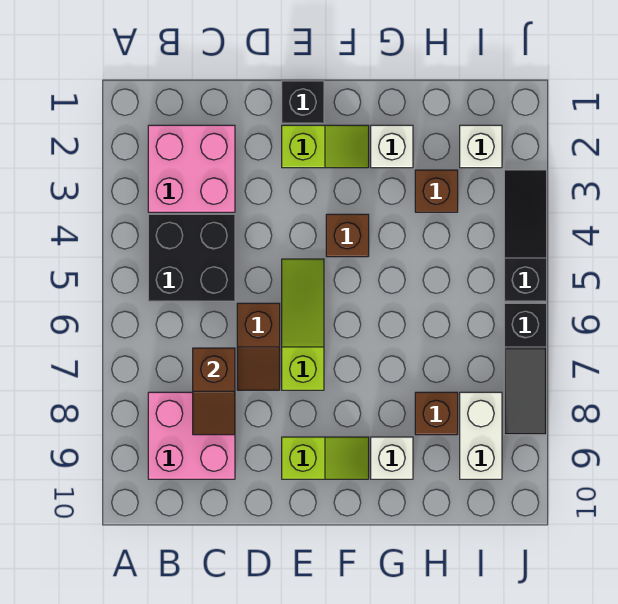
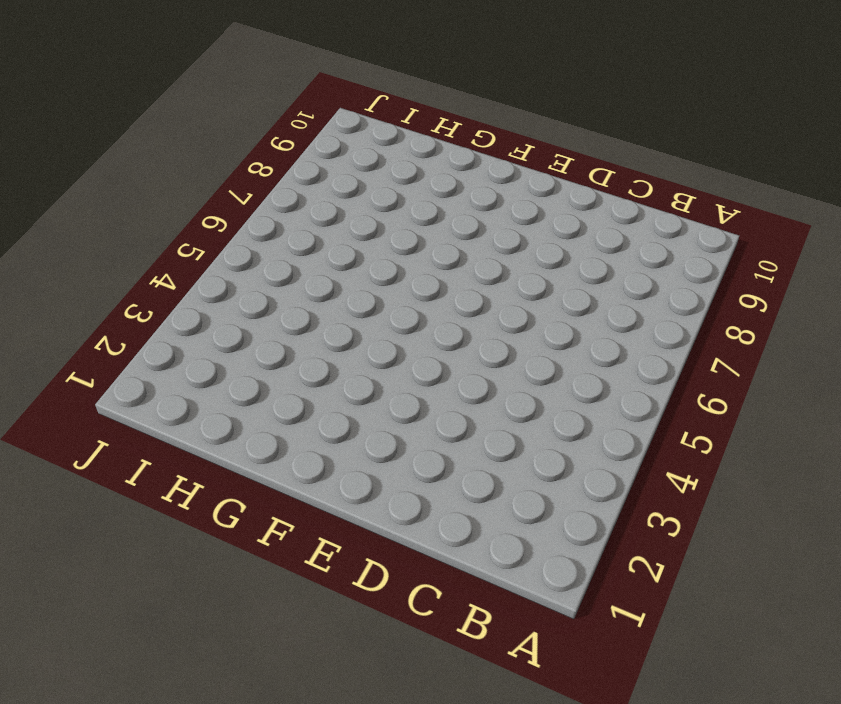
none -> pink 2x2 brick [148,125,235,212]
none -> black 2x2 brick [148,214,235,301]
none -> pink 2x2 brick [148,392,235,479]

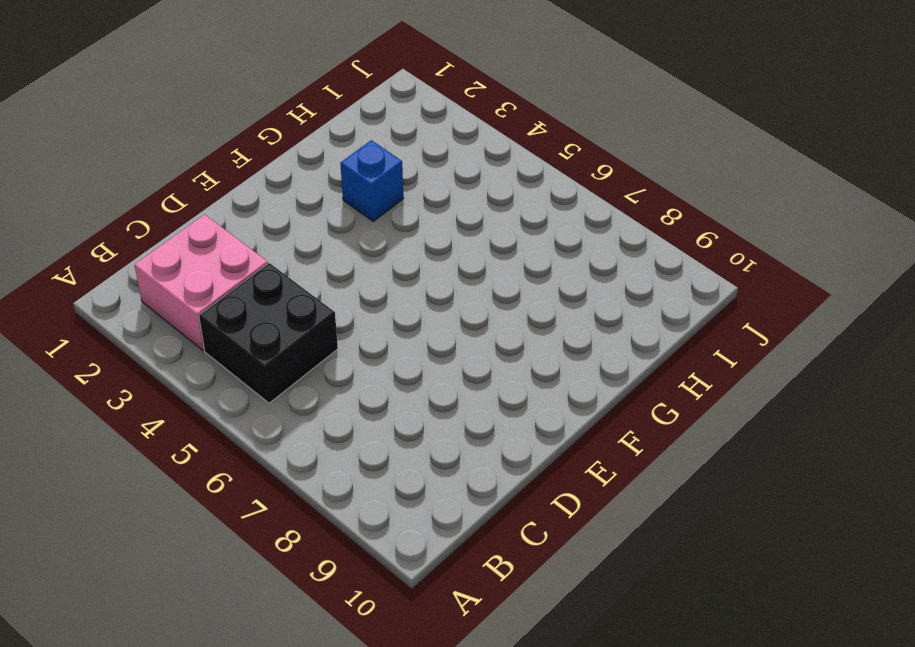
blue 1x1 brick [340,140,404,221] -> none
none -> pink 2x2 brick [148,392,235,479]
none -> brown 1x2 slope [237,303,280,390]
none -> black 1x1 brick [282,81,324,123]

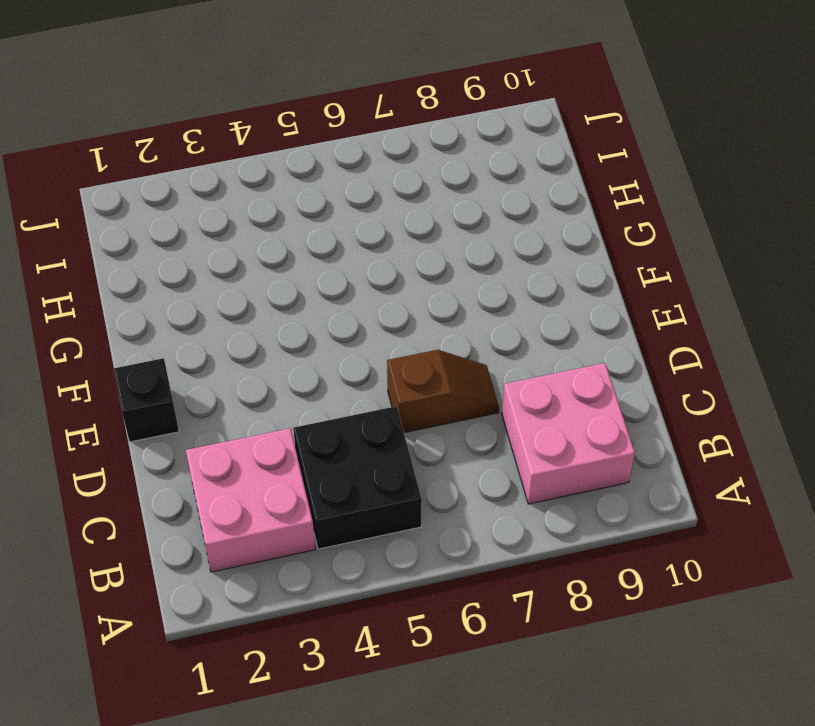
none -> lime 1x2 slope [282,125,369,168]
none -> lime 1x3 slope [282,259,324,390]
none -> lime 1x2 slope [282,437,369,479]

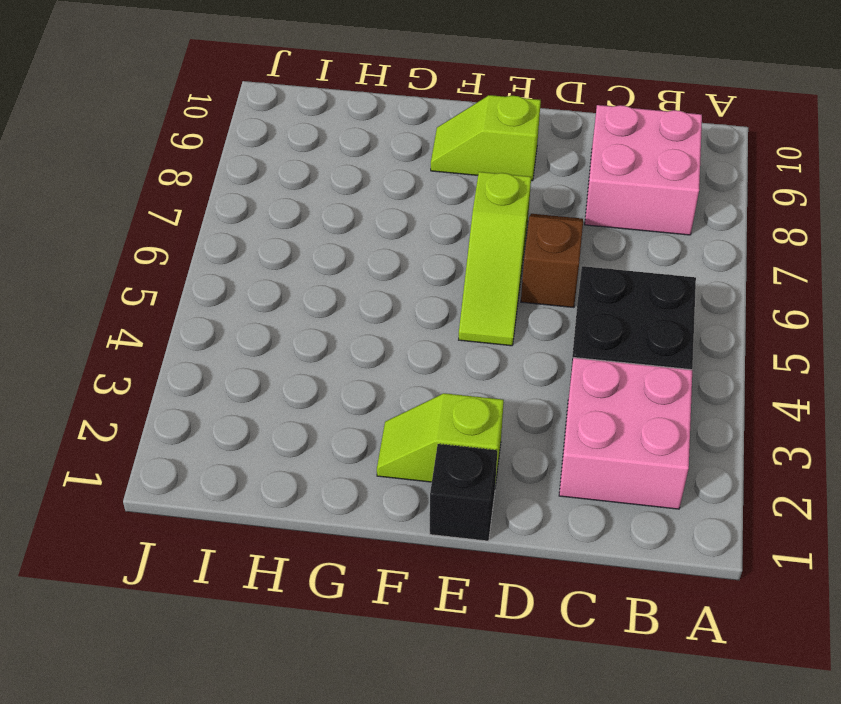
none -> brown 1x1 brick [326,214,369,257]
none -> white 1x1 brick [371,125,413,168]
none -> white 1x1 brick [371,437,413,479]

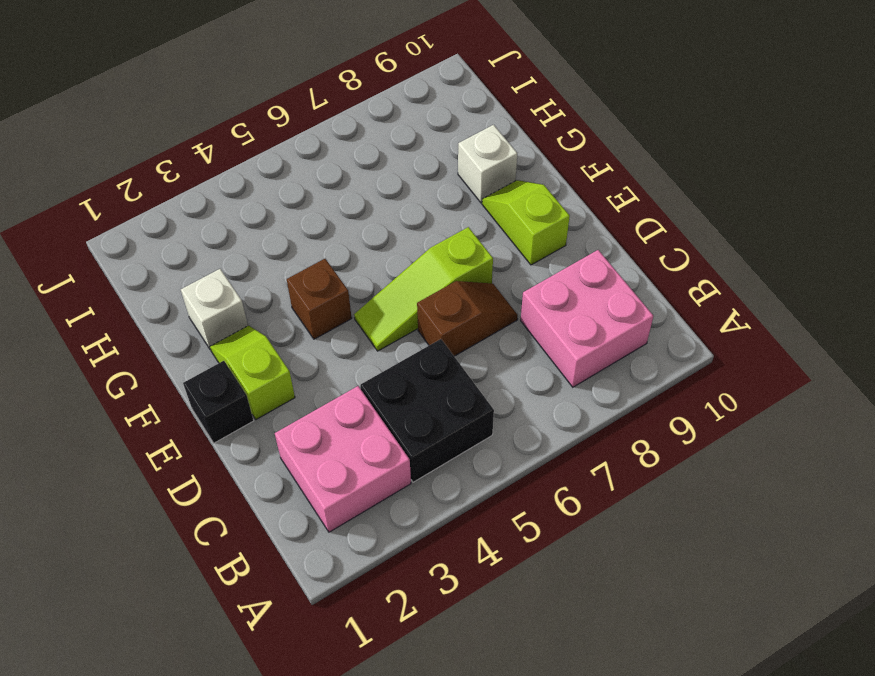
none -> brown 1x1 brick [415,170,458,212]
none -> brown 1x1 brick [415,392,458,435]
none -> white 1x1 brick [460,125,502,168]

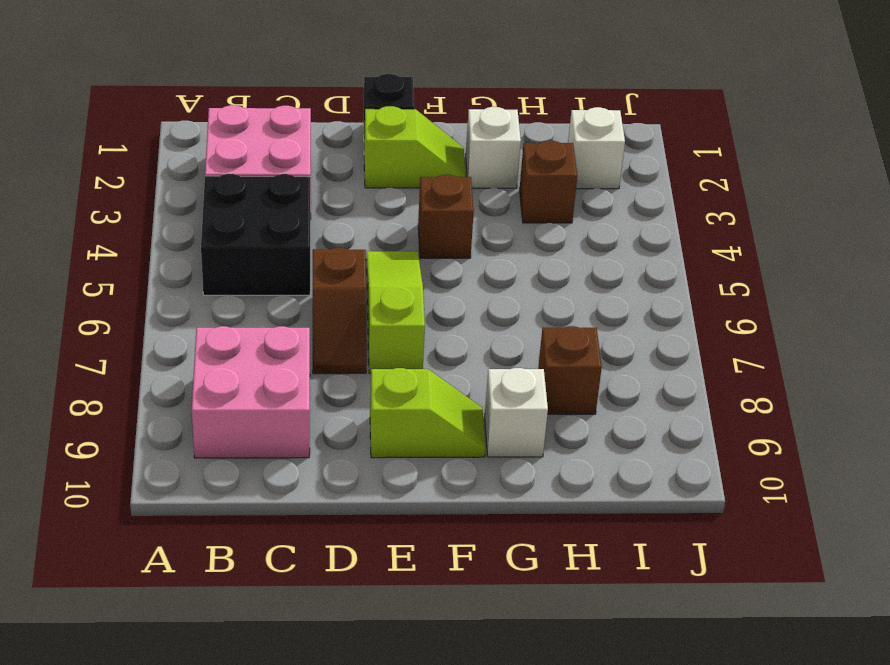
none -> white 1x2 brick [460,392,502,479]
none -> black 1x3 slope [504,170,547,301]
none -> black 1x3 slope [504,303,547,435]

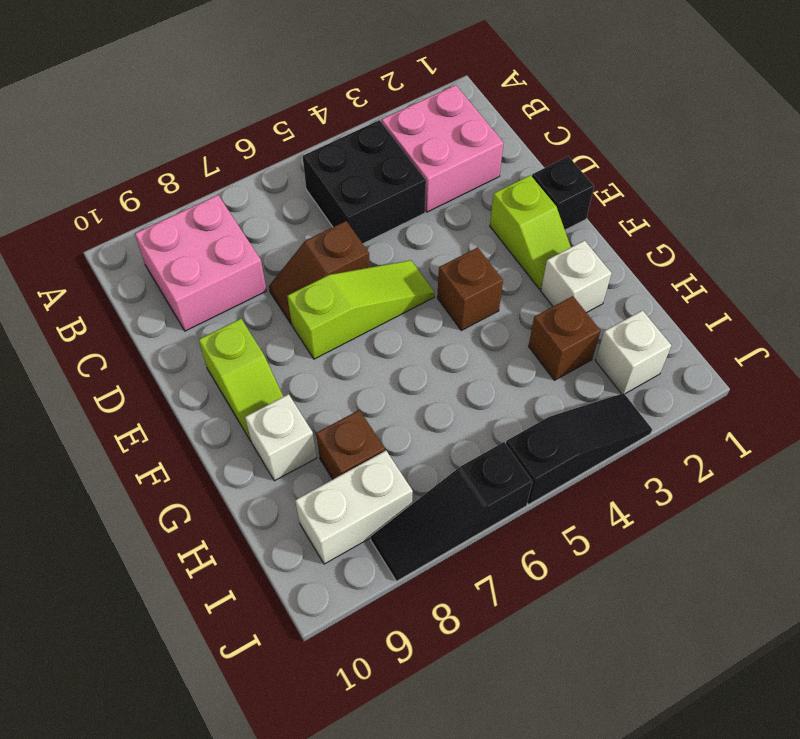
none -> brown 1x2 slope [193,348,235,435]

